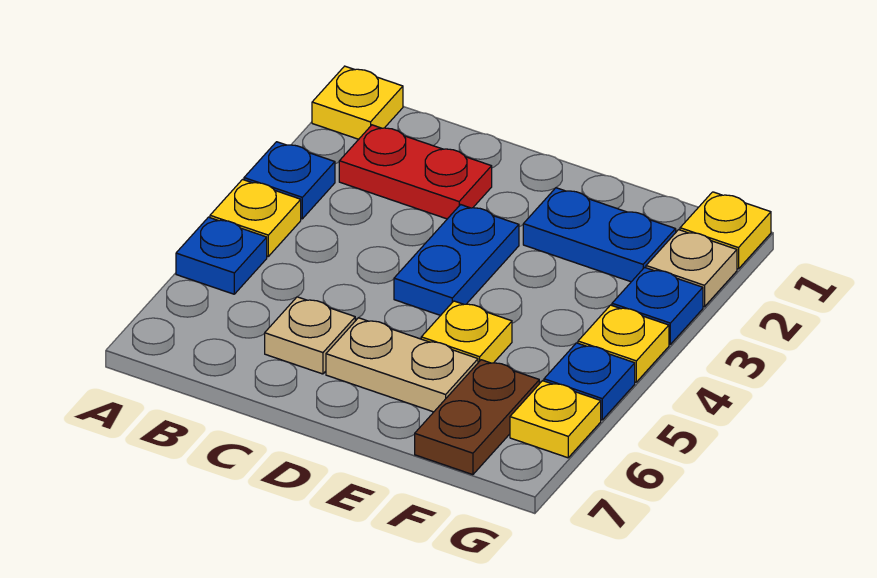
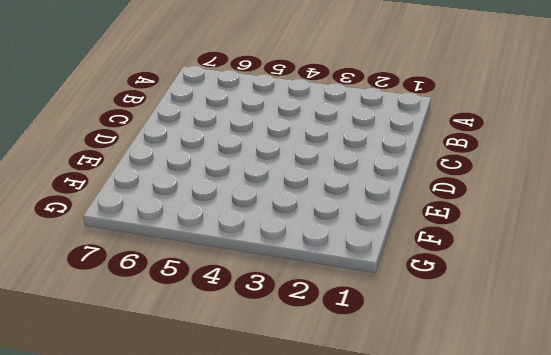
none -> yellow 1x1 plate [312,66,403,139]
none -> blue 1x1 plate [244,142,335,219]
none -> yellow 1x1 plate [210,180,301,256]

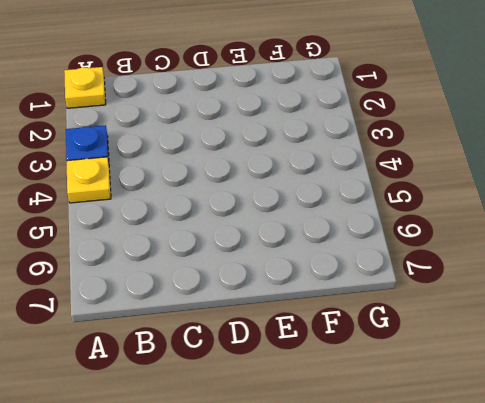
none -> blue 1x1 plate [176,217,267,294]
none -> red 1x2 plate [339,125,492,219]
none -> tan 1x1 plate [265,297,355,374]

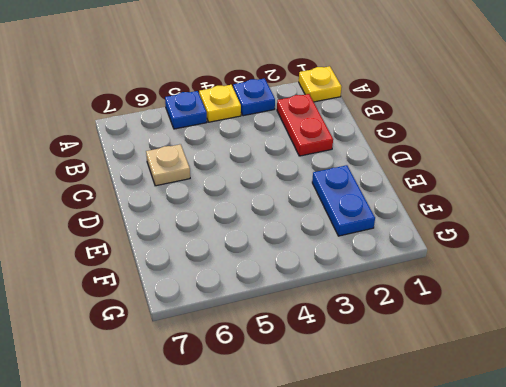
none -> blue 1x2 plate [394,205,519,315]
none -> tan 1x2 plate [326,318,478,412]
none -> yellow 1x1 plate [421,301,512,363]

